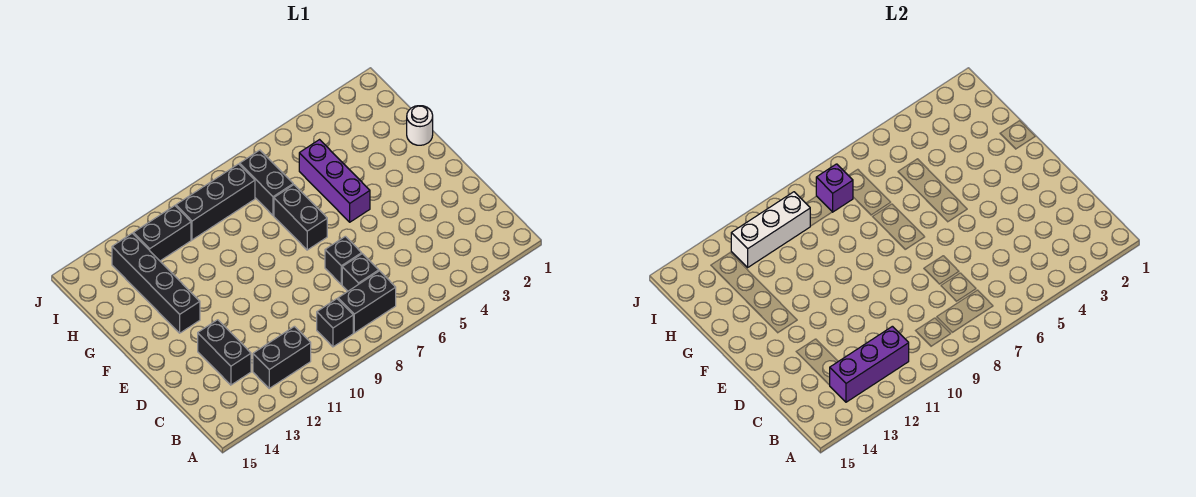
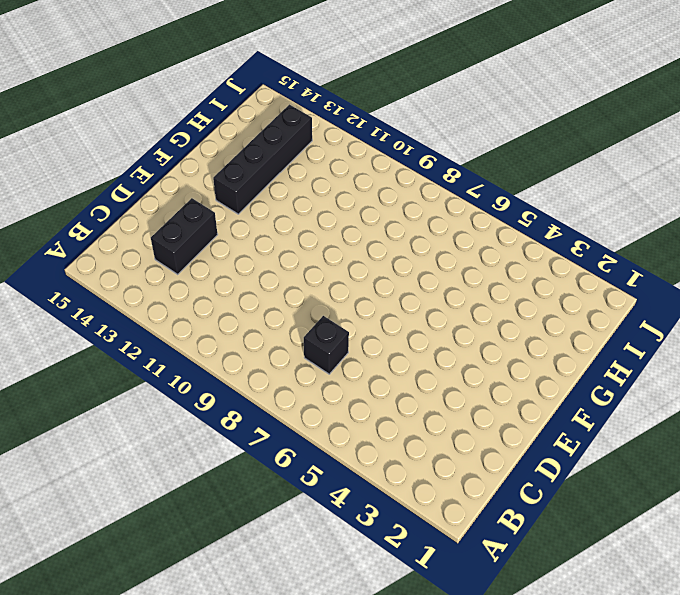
none -> black 1x2 brick [338,271,396,333]
none -> black 1x1 brick [317,299,353,347]
none -> black 1x2 brick [253,326,311,388]

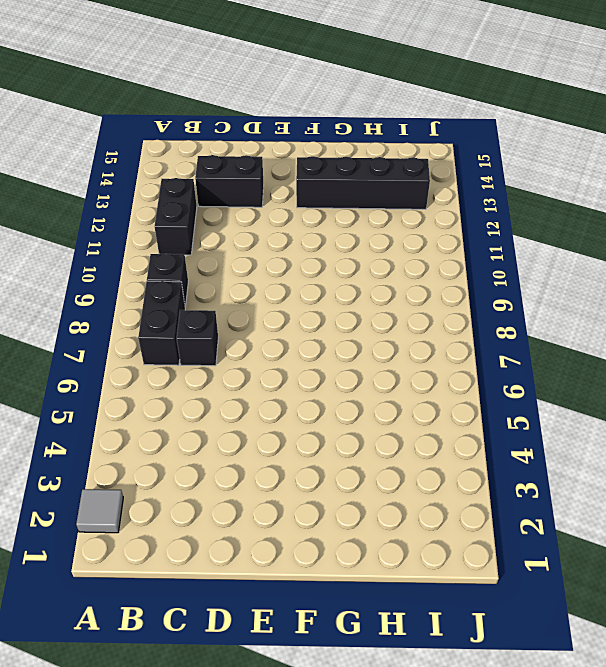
grey 1x1 tile [76,489,123,533] -> none
none -> black 1x1 brick [325,236,362,285]
none -> purple 1x3 brick [299,140,370,222]
none -> black 1x2 brick [274,185,327,250]

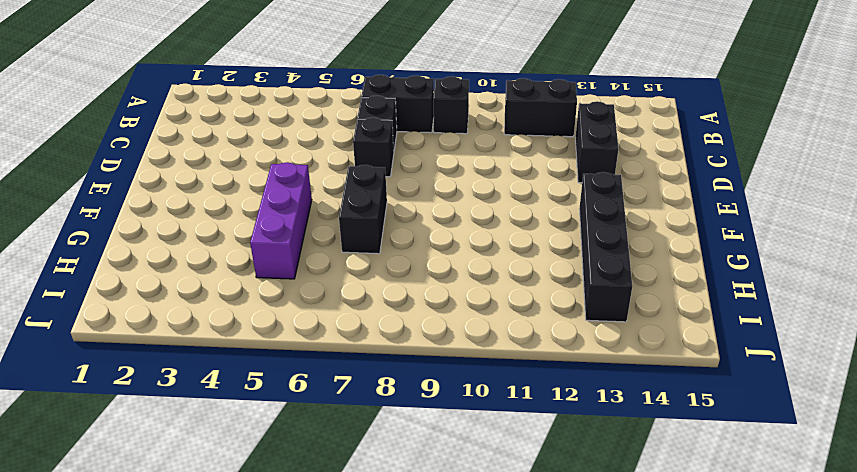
none -> white 1x1 round brick [407,106,433,145]
none -> black 1x2 brick [240,150,293,215]
none -> black 1x3 brick [176,164,255,240]

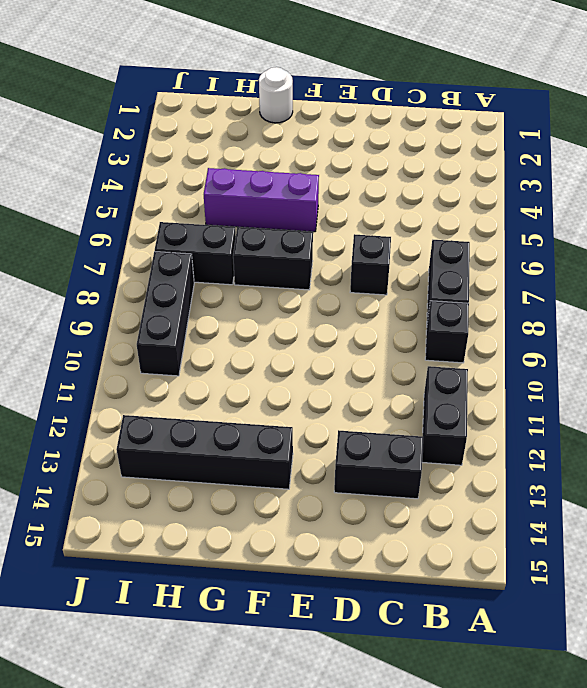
none -> black 1x1 brick [342,254,379,291]
none -> black 1x2 brick [133,206,191,261]
none -> purple 1x3 brick [830,326,909,402]

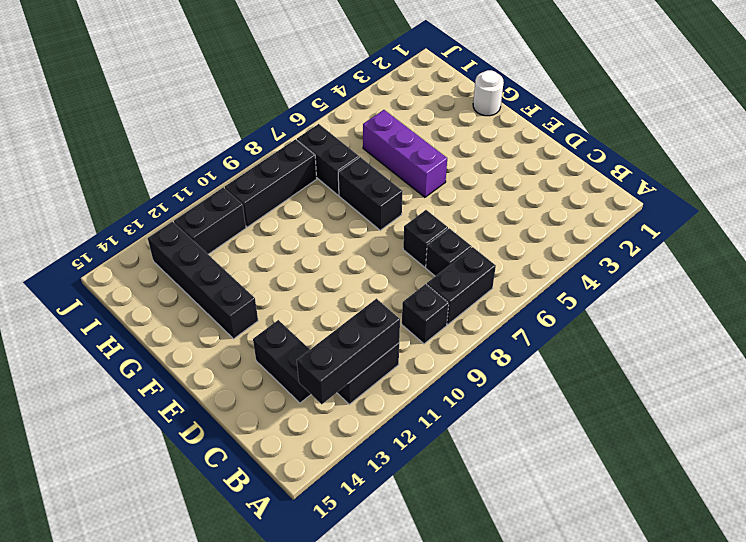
black 1x3 brick [297,299,400,404] -> purple 1x3 brick [830,326,909,402]
none -> purple 1x1 brick [816,164,853,212]
none -> white 1x3 brick [731,192,810,267]

